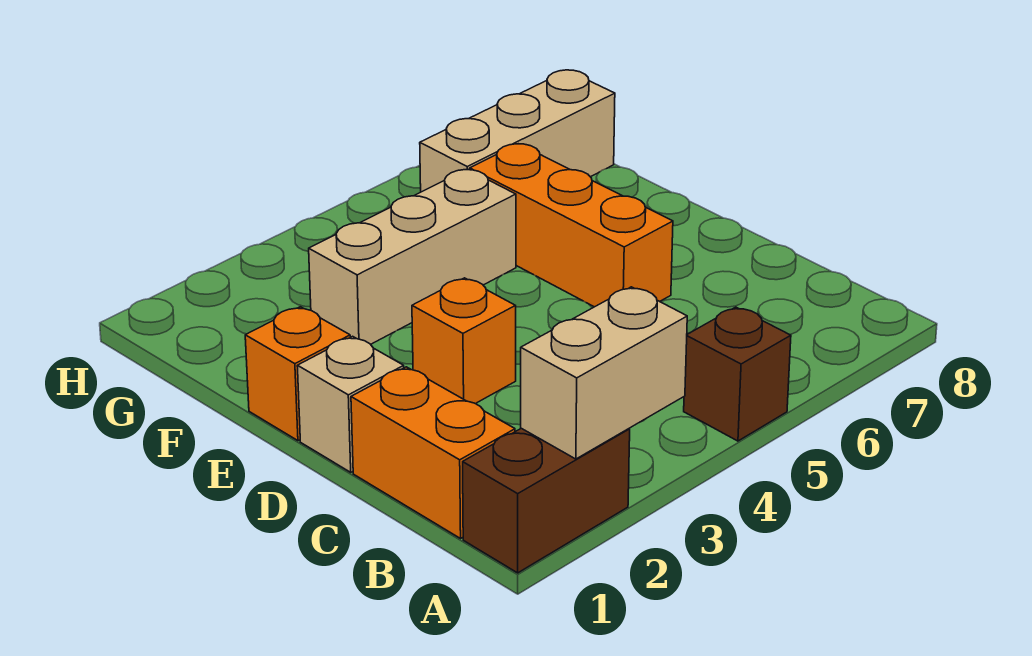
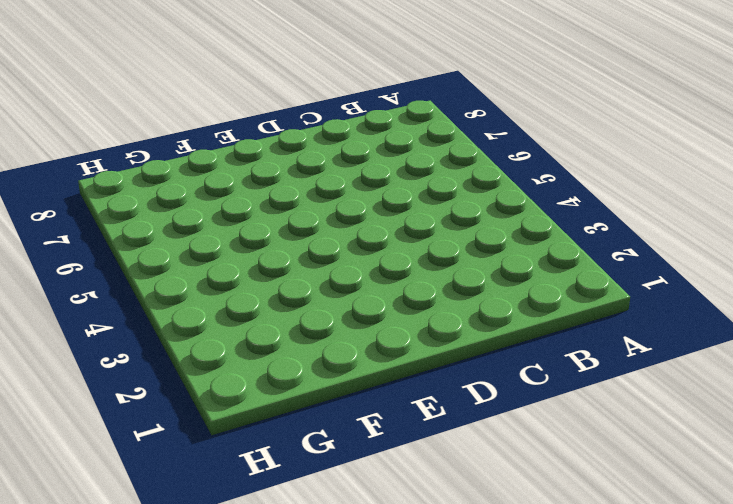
none -> brown 1x2 brick [463,428,630,573]
none -> brown 1x1 brick [684,307,791,441]

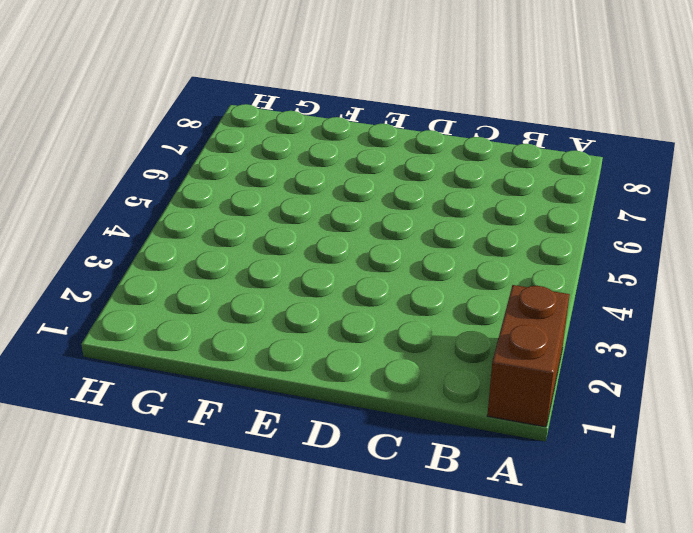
none -> brown 1x1 brick [684,307,791,441]
none -> orange 1x2 brick [351,367,515,538]

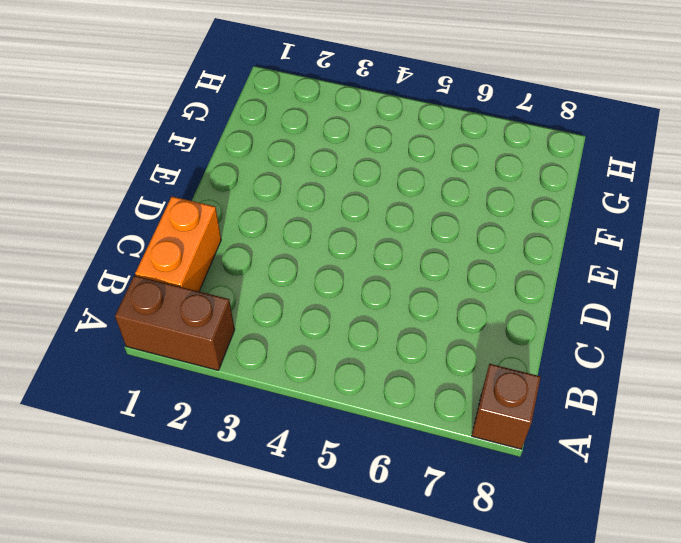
brown 1x1 brick [472,364,541,449] -> brown 1x1 brick moved to [684,307,791,441]
none -> tan 1x1 brick [297,336,404,472]
none -> orange 1x1 brick [412,278,516,404]

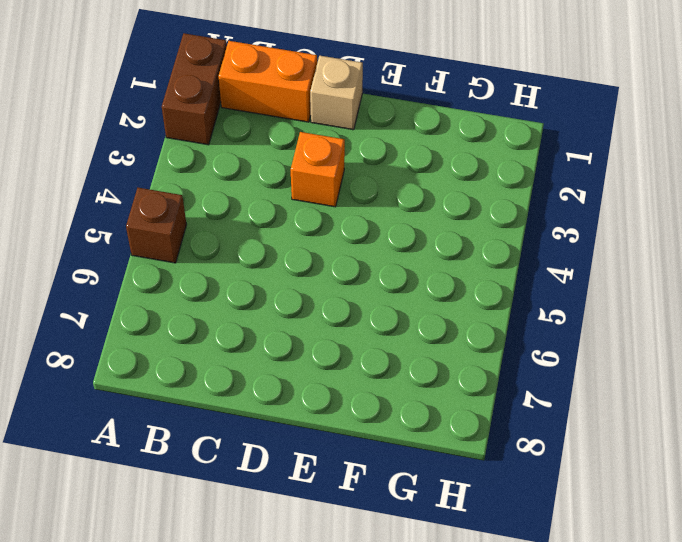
none -> orange 1x3 brick [470,144,673,307]
none -> orange 1x1 brick [245,307,350,441]

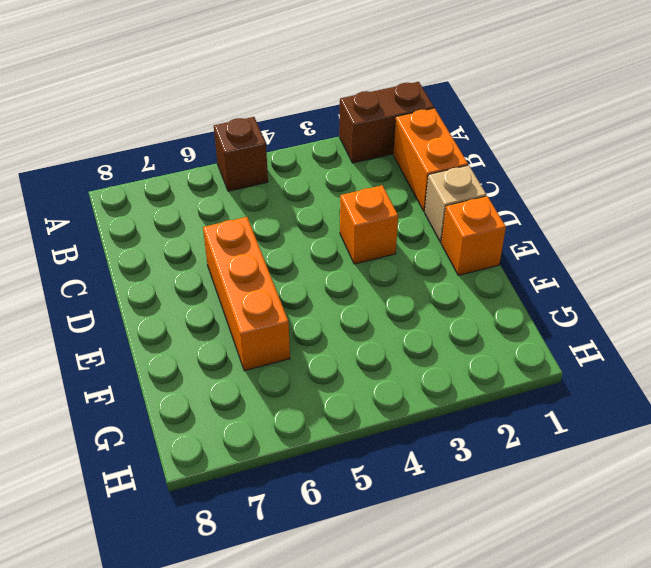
none -> tan 1x3 brick [309,169,516,344]
none -> tan 1x3 brick [420,70,615,192]

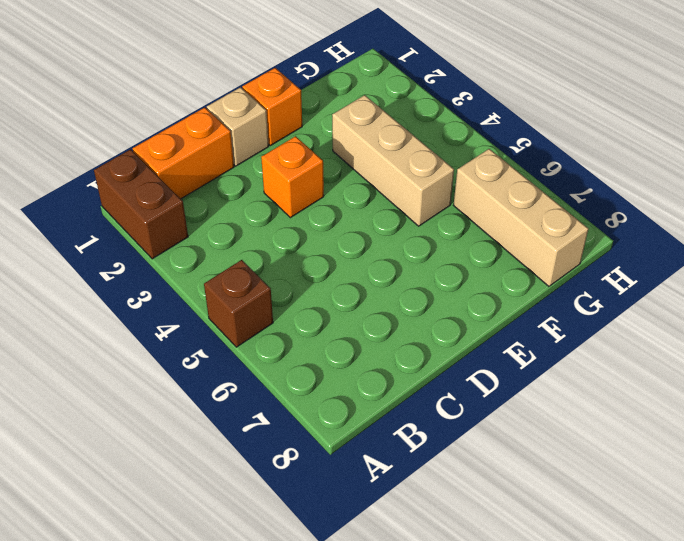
none -> orange 1x3 brick [470,144,673,307]
none -> tan 1x2 brick [521,287,687,459]

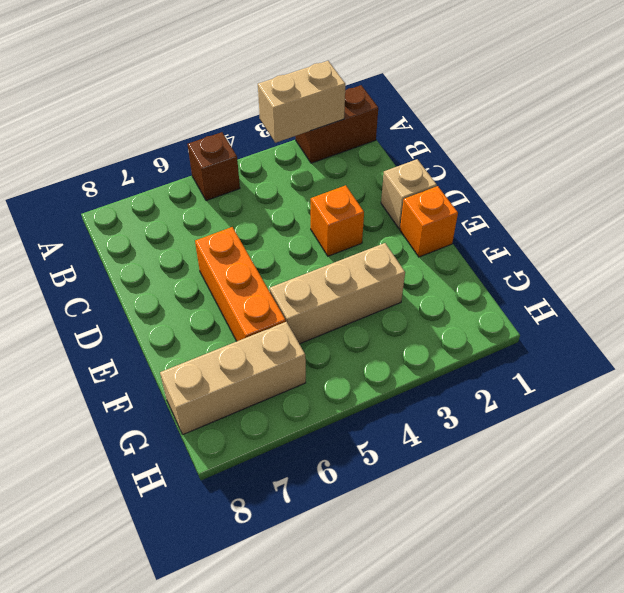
none -> orange 1x2 brick [351,367,515,538]

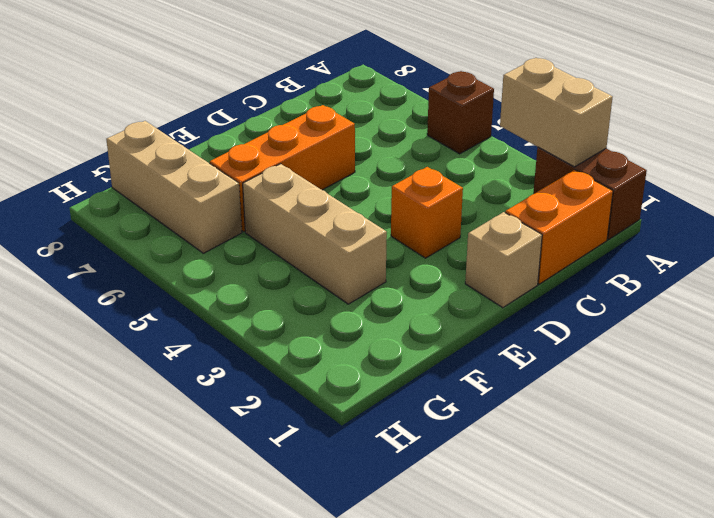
none -> orange 1x1 brick [245,307,350,441]

